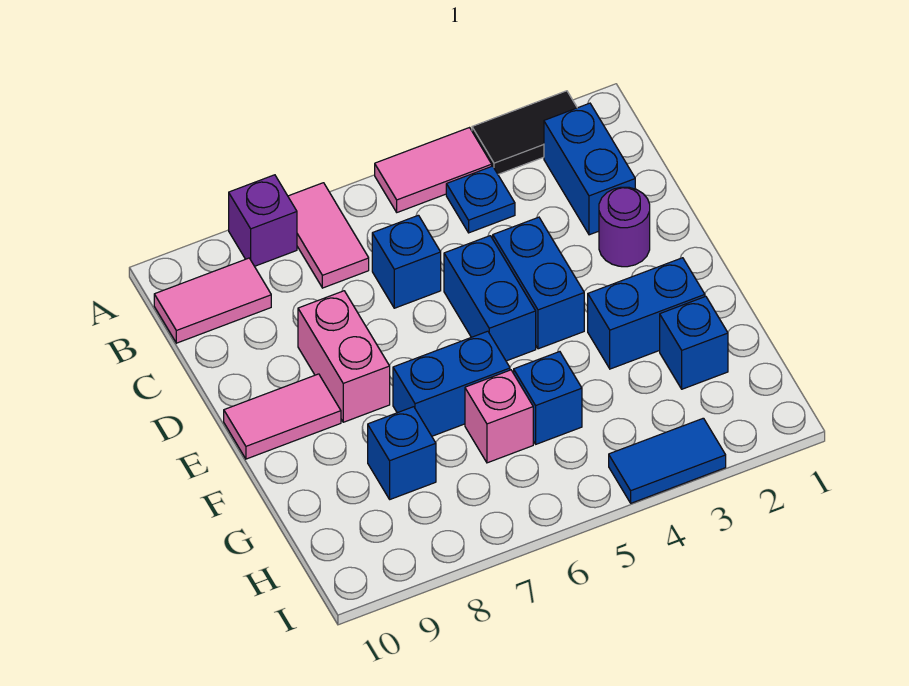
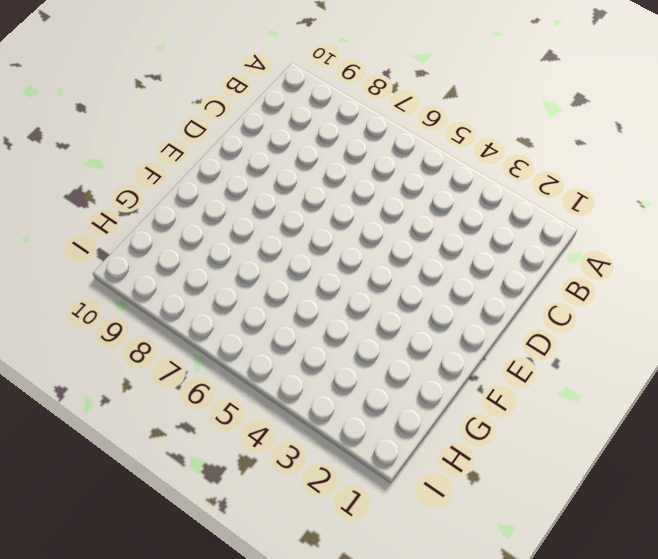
none -> black 1x2 tile [472,91,577,174]
none -> pink 1x2 tile [375,128,492,212]
none -> pink 1x2 tile [288,183,369,288]

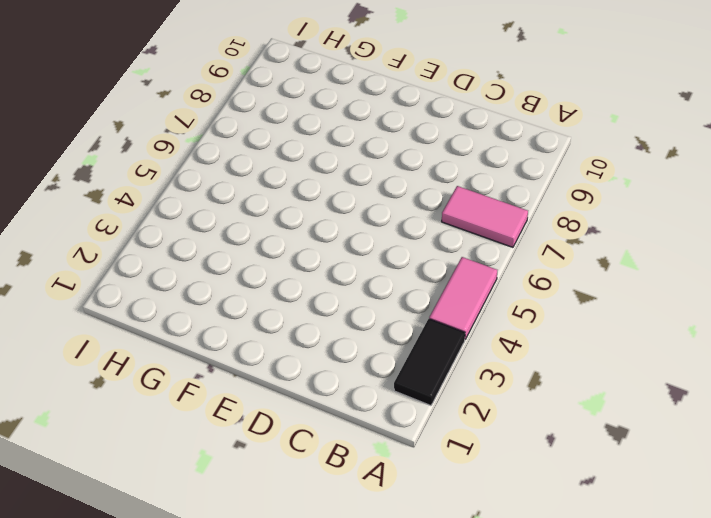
none -> purple 1x1 brick [229,175,297,266]
none -> blue 1x2 brick [544,103,635,235]
none -> blue 1x1 plate [446,166,515,233]

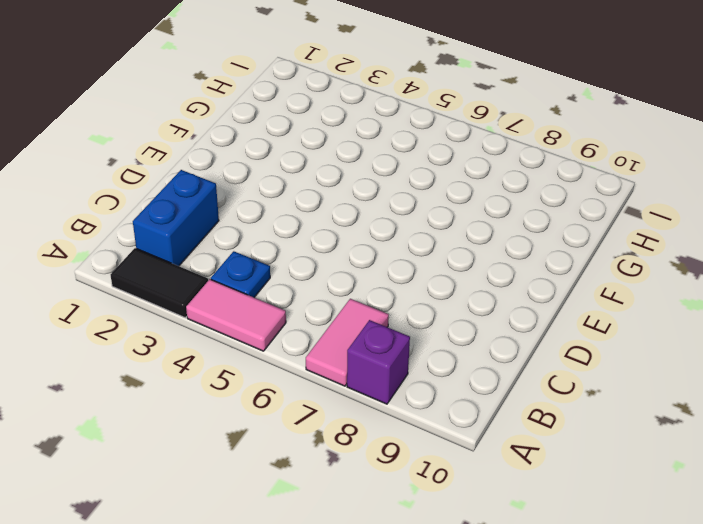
none -> pink 1x2 tile [154,258,271,343]
none -> blue 1x1 brick [372,215,441,308]
none -> purple 1x1 round brick [599,187,650,267]

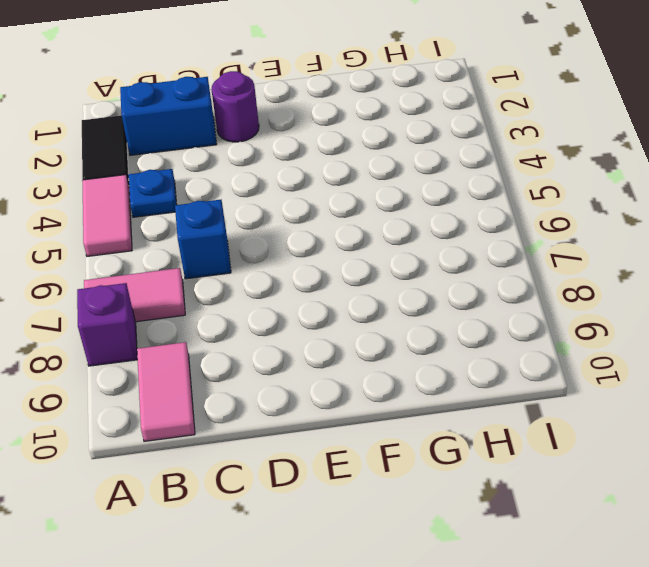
none -> blue 1x2 brick [493,217,584,349]
none -> blue 1x2 brick [444,236,536,361]
none -> pink 1x2 brick [298,291,390,422]

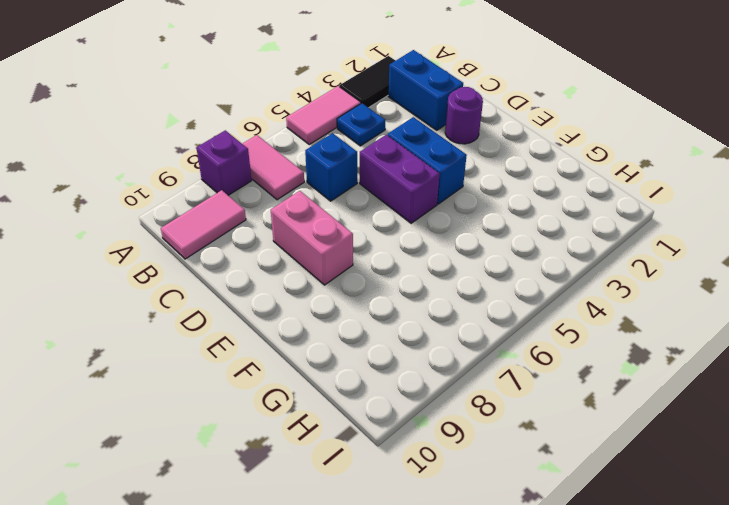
purple 1x2 brick [360,135,440,223] -> blue 1x2 brick [444,236,536,361]
none -> pink 1x2 tile [224,374,341,459]
none -> blue 1x2 brick [588,258,705,369]
none -> blue 1x2 brick [393,331,510,436]

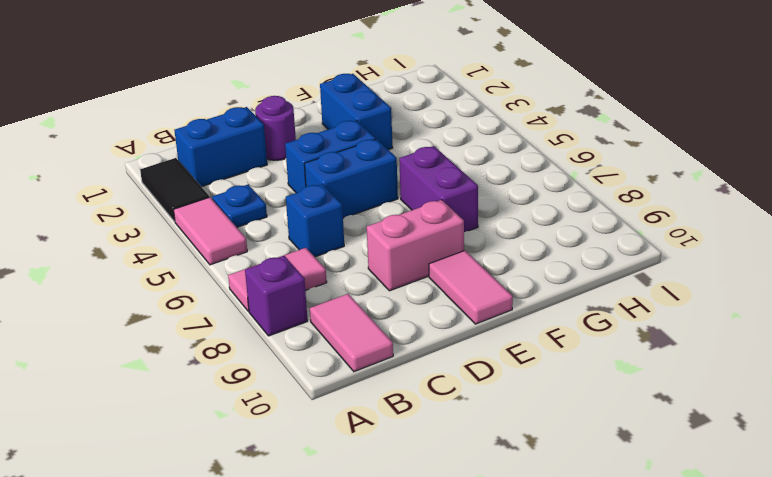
purple 1x2 brick [399,146,478,232] -> blue 1x2 brick [393,331,510,436]
none -> blue 1x1 brick [660,296,728,389]
none -> blue 1x1 brick [514,352,582,444]
none -> pink 1x1 brick [465,370,533,463]

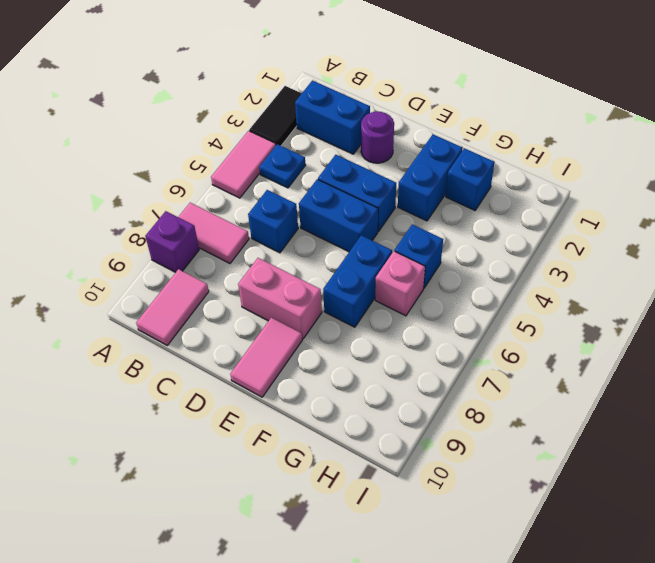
none -> blue 1x1 brick [368,407,436,499]
none -> blue 1x2 tile [609,418,726,503]

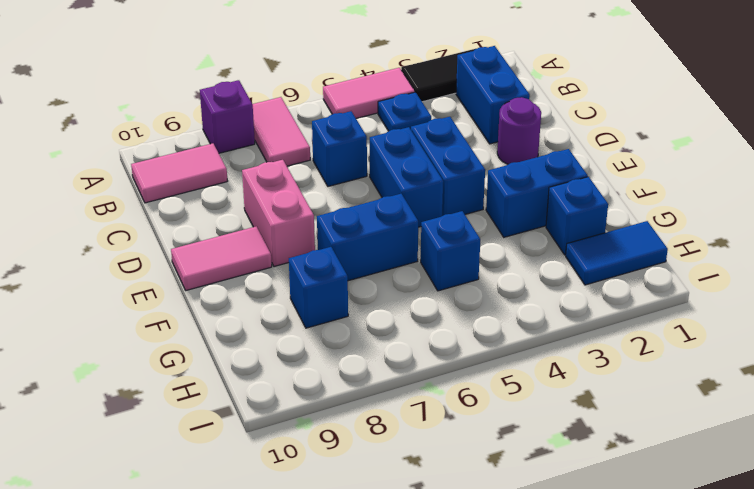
blue 1x2 tile [566,221,668,285] -> blue 1x2 tile moved to [609,418,726,503]
none -> pink 1x1 brick [465,370,533,463]

